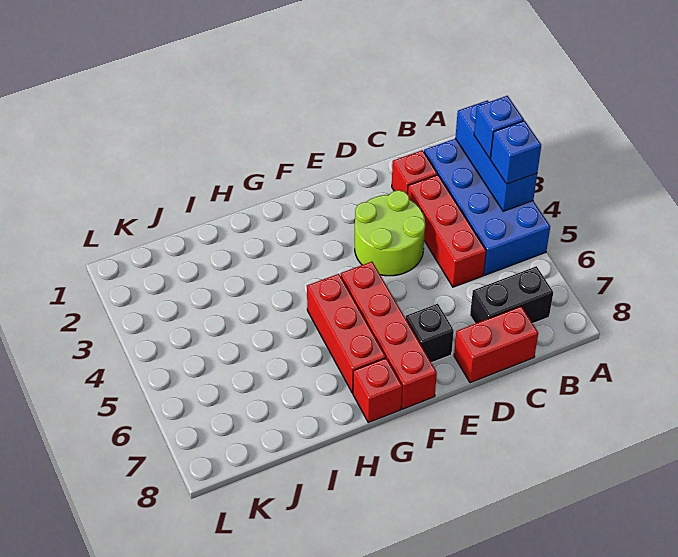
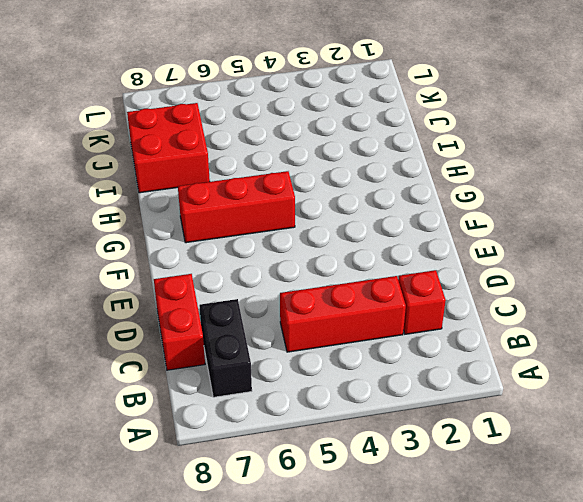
red 2x2 brick [127,103,210,193] -> none
none -> blue 2x4 brick [424,139,550,275]
none -> lime 2x2 round brick [355,190,425,276]
none -> black 1x1 brick [406,304,454,363]

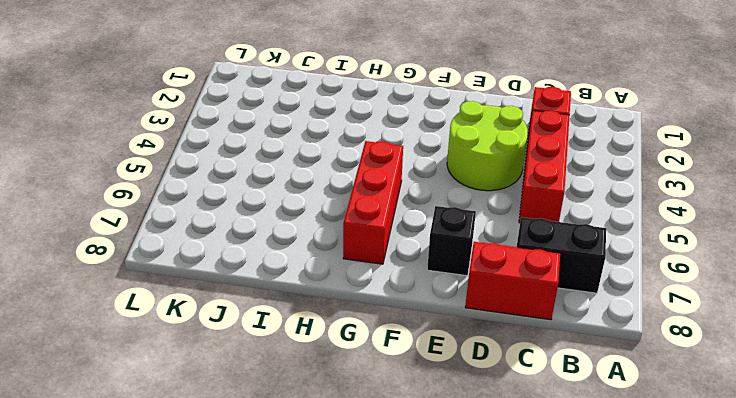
none -> blue 2x4 brick [424,139,550,275]
none -> red 1x4 brick [341,262,437,409]
none -> red 1x1 brick [353,358,402,423]

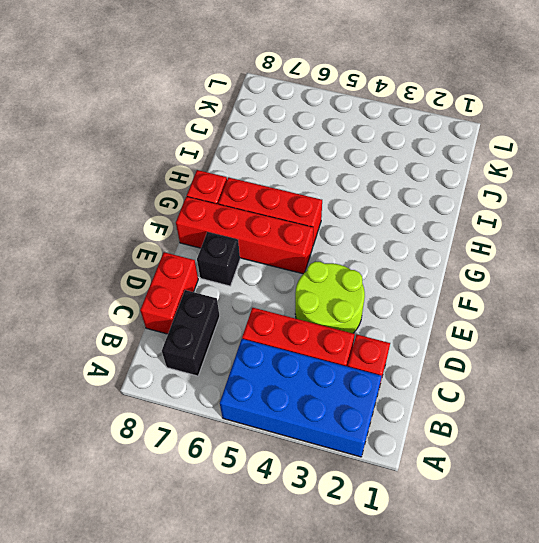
none -> blue 1x3 brick [455,100,537,211]
none -> blue 1x1 brick [474,96,524,158]
none -> blue 1x1 brick [491,121,541,184]

